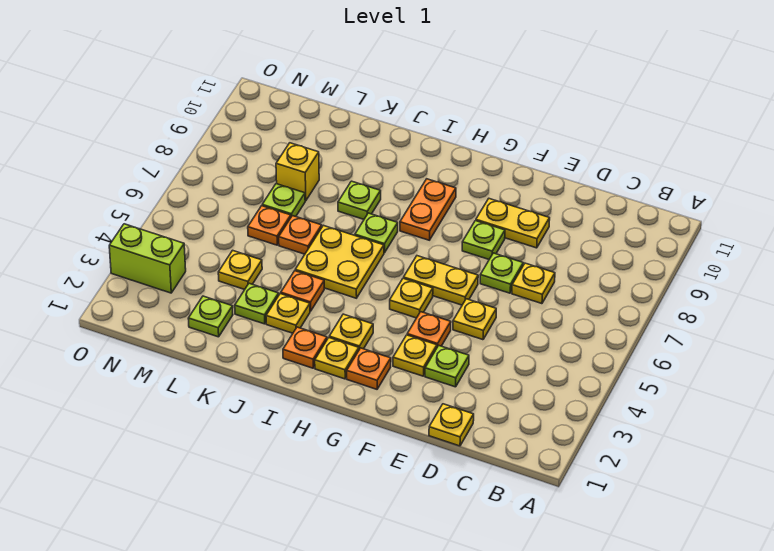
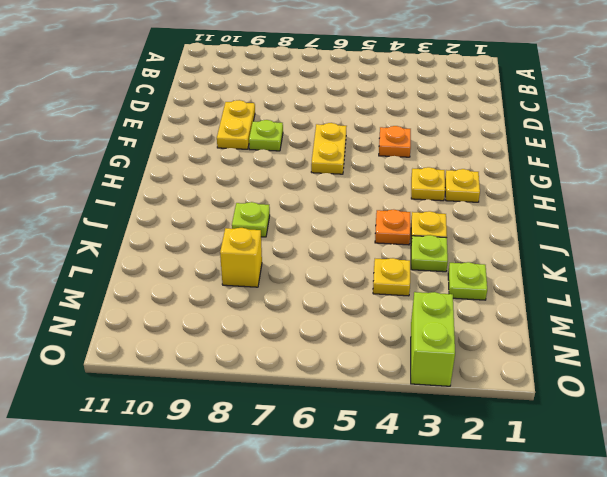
none -> yellow 1x1 plate [429,404,474,446]
none -> yellow 1x1 plate [512,263,555,304]
none -> lime 1x1 plate [425,346,469,387]

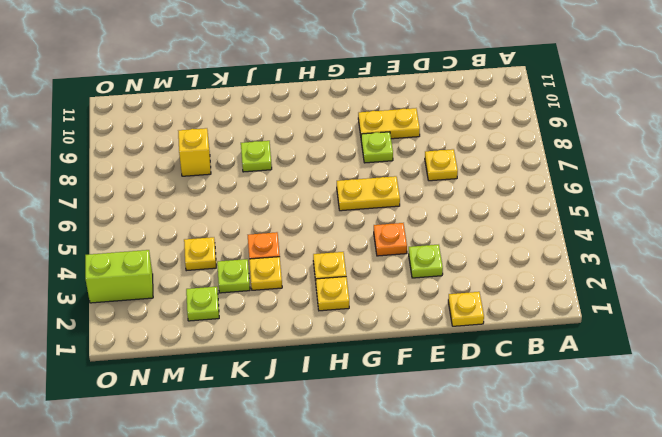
none -> yellow 1x1 plate [453,299,496,340]
none -> lime 1x1 plate [480,253,523,293]
none -> yellow 1x1 plate [393,335,437,376]

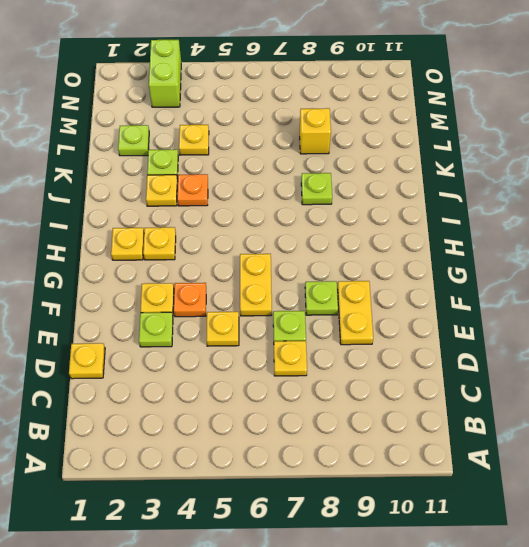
none -> orange 1x1 plate [347,348,391,389]
none -> yellow 1x1 plate [390,278,433,318]
none -> orange 1x2 plate [400,179,456,240]

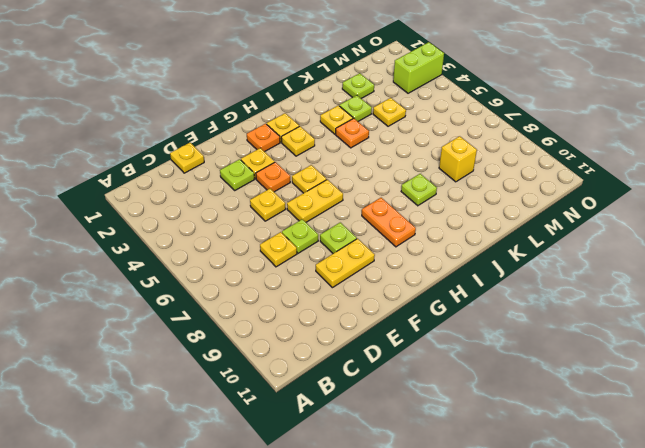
none -> orange 1x1 plate [283,327,327,368]
none -> yellow 2x2 plate [295,225,384,298]
none -> lime 1x1 plate [355,213,398,253]

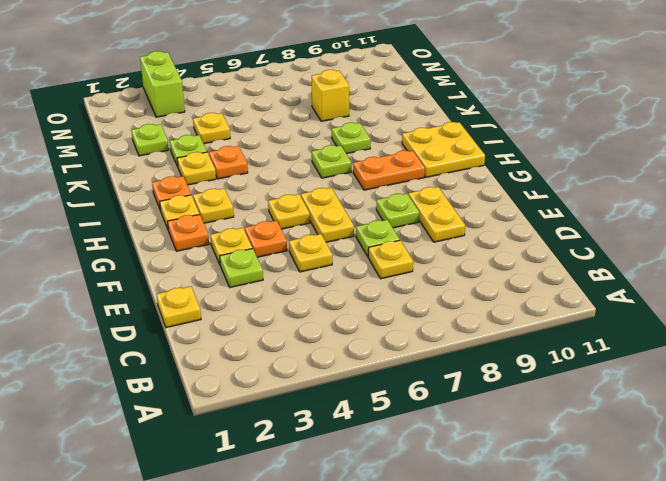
yellow 2x2 plate [402,122,485,177] -> yellow 2x2 plate moved to [295,225,384,298]
none -> orange 1x1 plate [279,216,322,254]
none -> orange 1x1 plate [248,206,291,245]
none -> lime 1x1 plate [262,184,305,217]

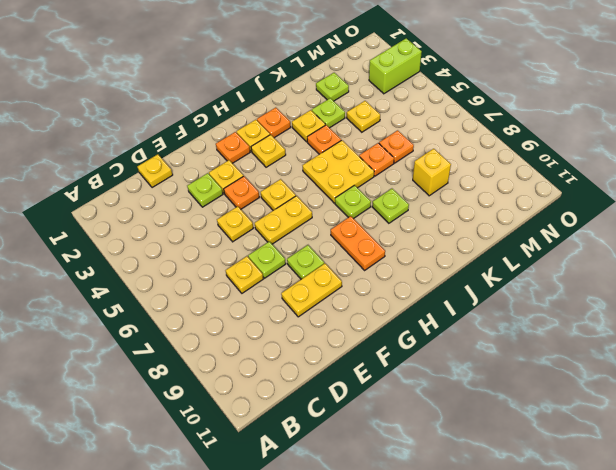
none -> lime 1x1 plate [262,184,305,217]

